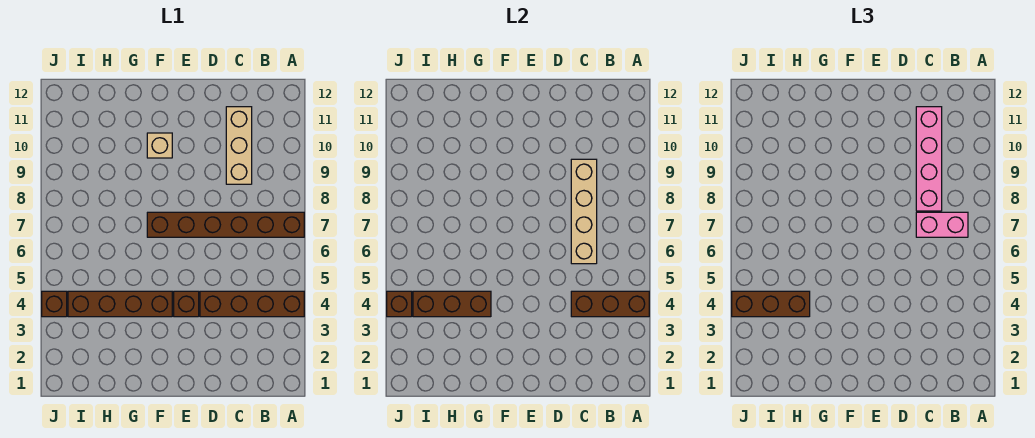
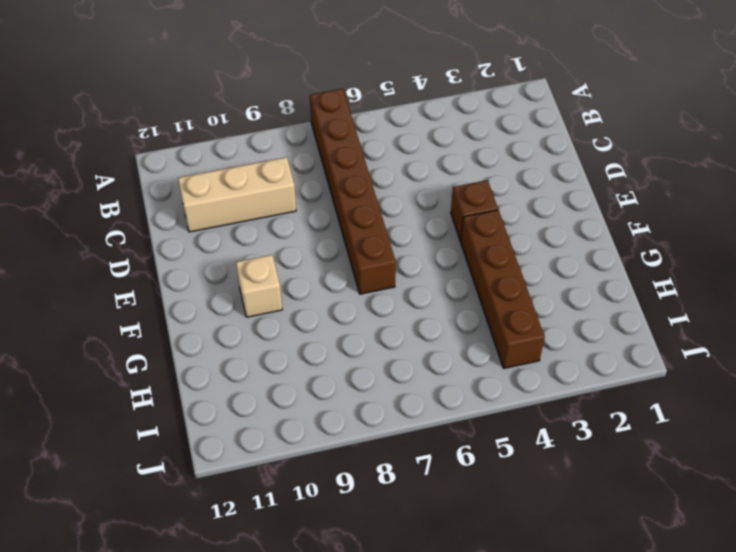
none -> brown 1x4 brick [200,291,304,317]
none -> brown 1x1 brick [42,291,67,317]
none -> brown 1x3 brick [571,291,649,317]

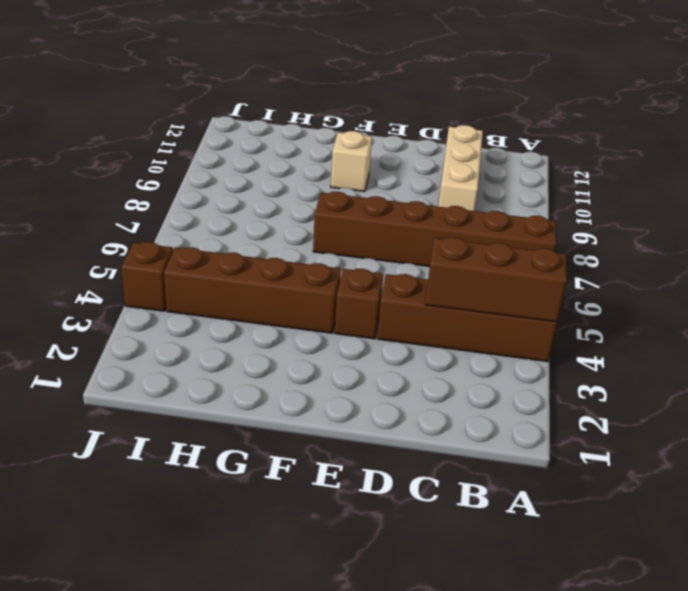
none -> tan 1x4 brick [571,159,597,264]
none -> brown 1x3 brick [413,291,491,317]
none -> brown 1x1 brick [387,291,412,317]

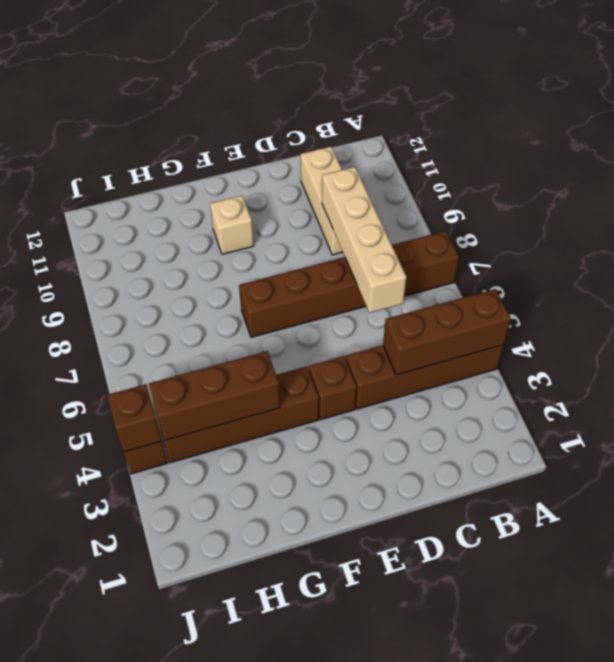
none -> pink 1x2 brick [916,212,968,237]
none -> pink 1x4 brick [916,107,942,211]
none -> brown 1x3 brick [732,291,810,317]

